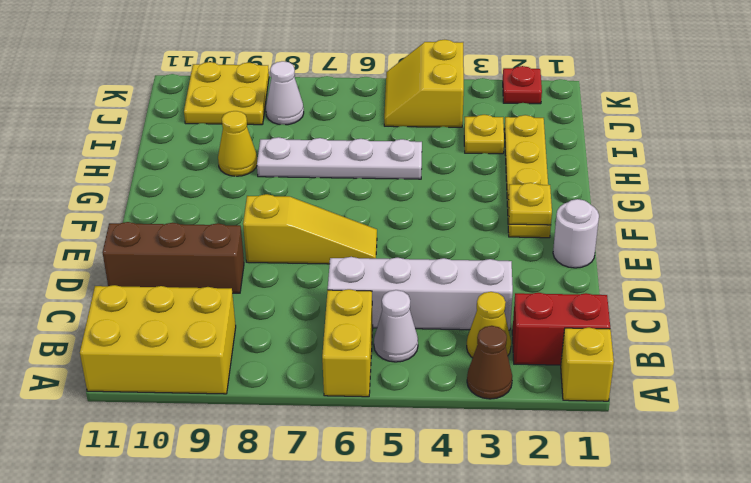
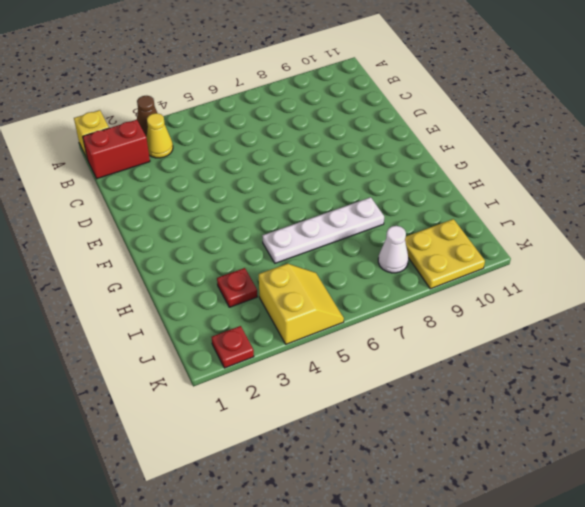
red 1x1 plate [217,268,257,307] -> yellow 1x1 plate [464,115,504,154]
none -> yellow 1x2 brick [322,289,373,397]
none -> yellow 2x3 brick [80,285,236,394]
none -> white 1x1 cone [374,290,418,362]

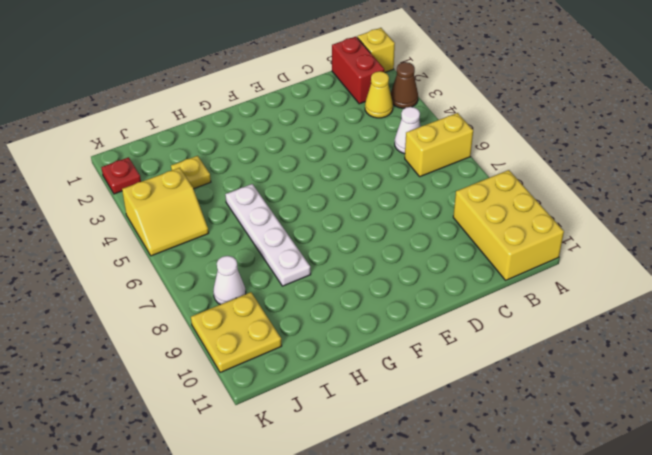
none -> white 1x4 brick [328,257,513,330]
none -> brown 1x3 brick [103,222,244,293]
none -> white 1x1 round brick [553,199,599,268]

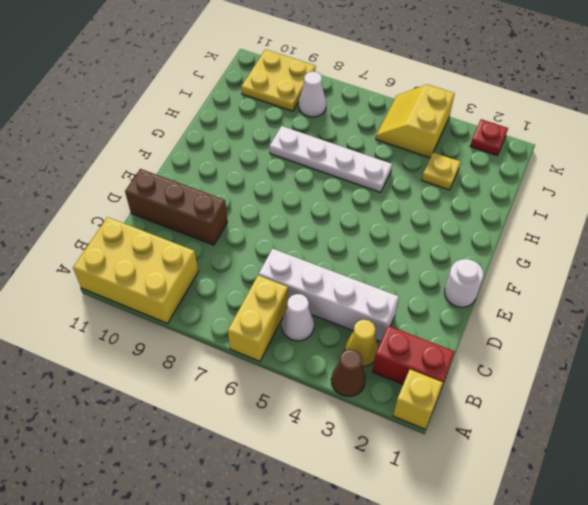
none -> yellow 1x3 slope [243,194,377,264]
none -> yellow 1x4 plate [504,115,551,238]
none -> yellow 1x1 cone [218,111,257,176]

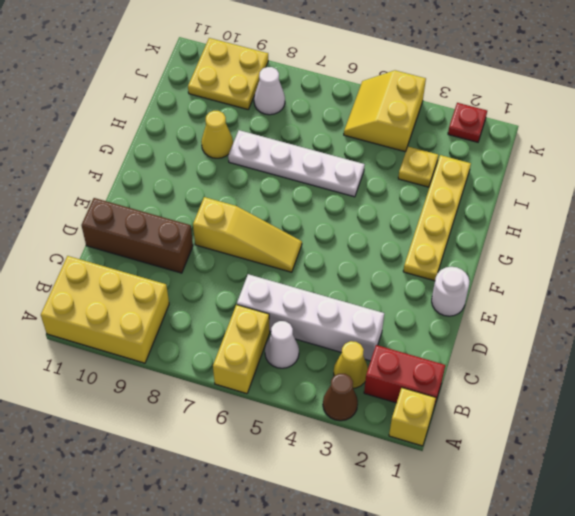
none -> yellow 1x1 plate [508,183,552,225]

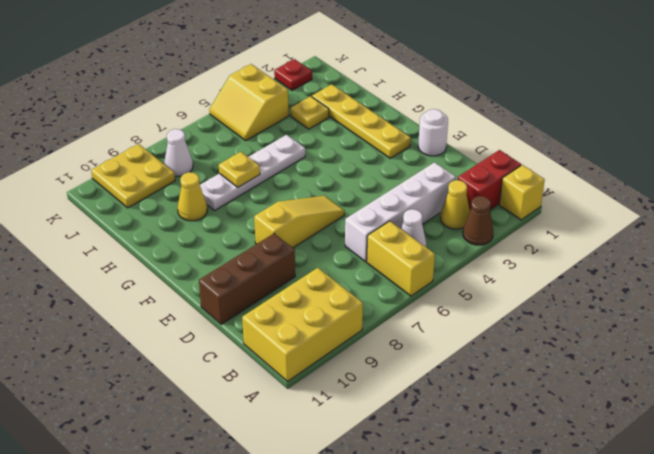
yellow 1x1 plate [219,152,260,187] -> yellow 1x1 plate moved to [508,183,552,225]

